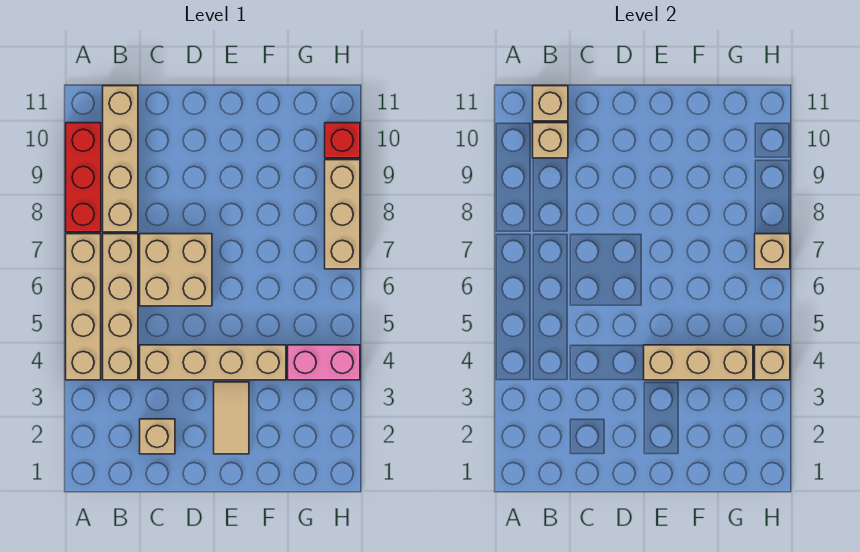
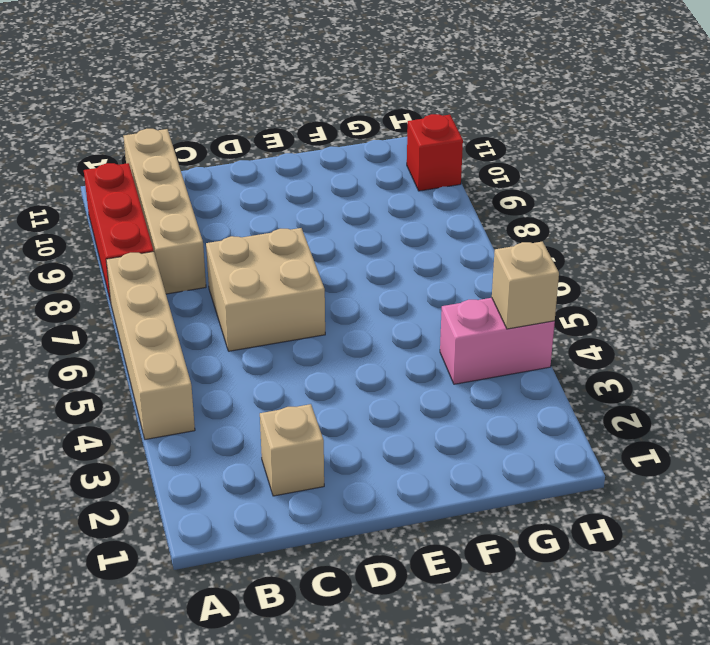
none -> tan 1x4 brick [103,234,138,380]
none -> tan 1x4 brick [140,345,286,380]
none -> tan 1x2 tile [214,382,249,454]

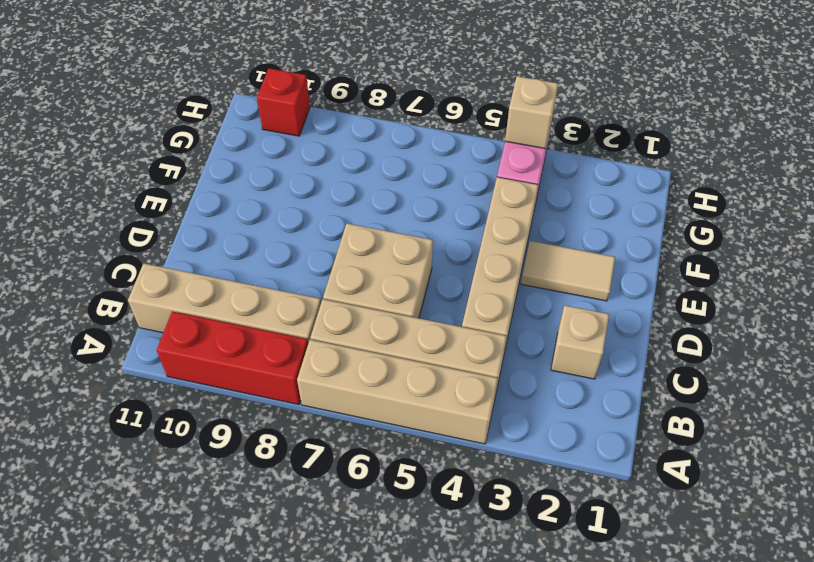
none -> tan 1x3 brick [325,160,360,269]
none -> tan 1x1 brick [533,123,568,158]
none -> tan 1x1 brick [533,86,568,121]

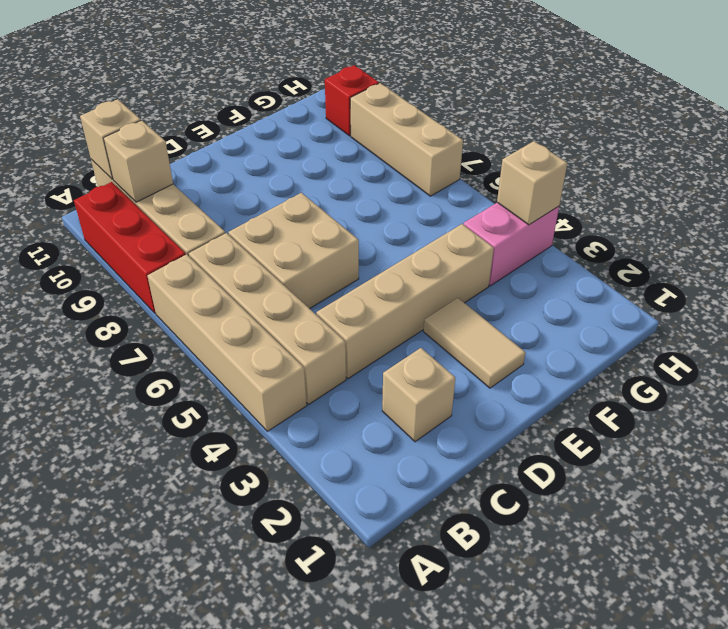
none -> tan 1x3 brick [644,345,753,380]
none -> tan 1x1 brick [755,234,790,269]

